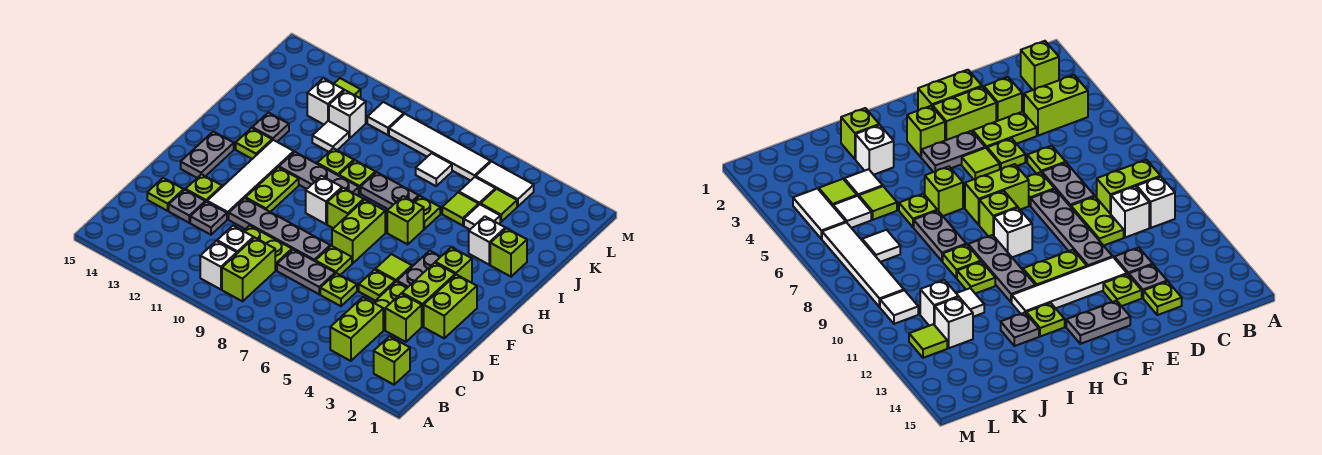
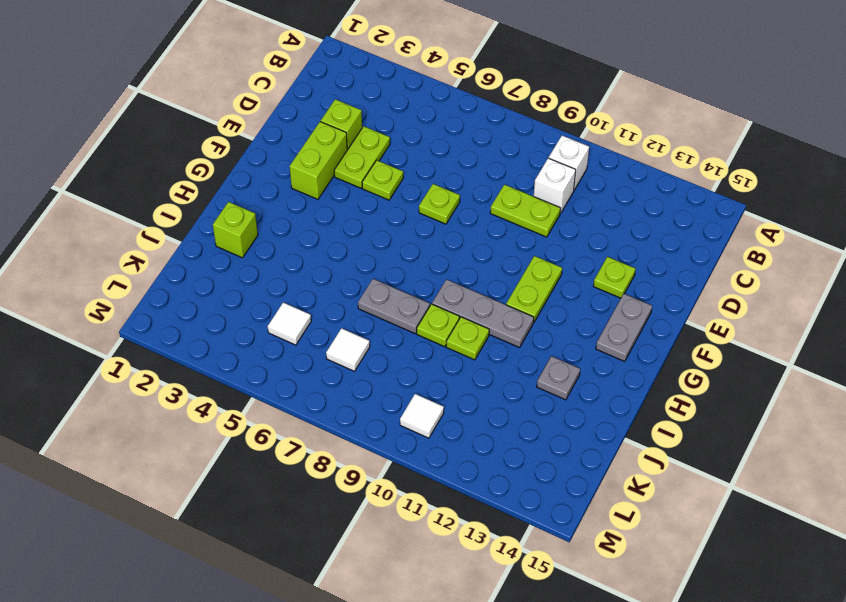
none -> lime 1x1 brick [374,336,410,385]
none -> lime 1x2 brick [330,297,383,361]
none -> lime 1x2 brick [222,237,275,301]
none -> lime 1x1 plate [320,273,357,306]

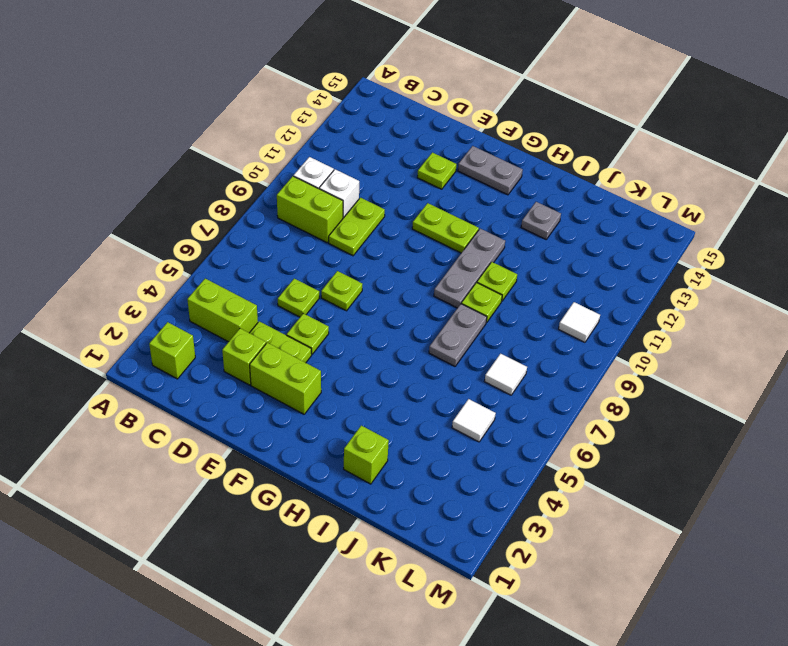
none -> grey 1x2 plate [277,249,335,294]
none -> grey 1x1 plate [190,202,227,235]
none -> grey 1x1 plate [169,190,205,223]
none -> lime 1x1 plate [147,178,184,211]

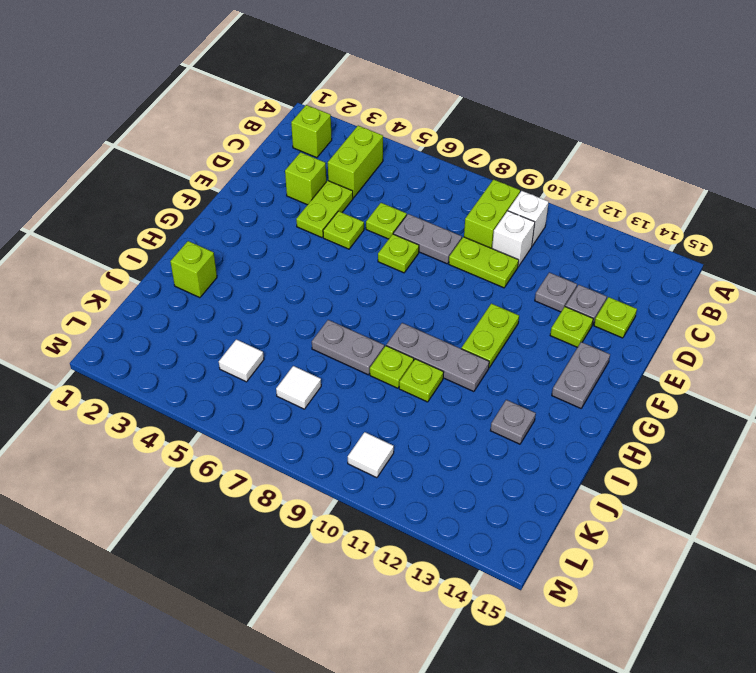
none -> lime 1x2 brick [424,275,477,338]
none -> lime 1x2 brick [402,263,455,327]
none -> grey 1x4 plate [229,198,330,261]
none -> white 1x4 tile [207,140,294,219]

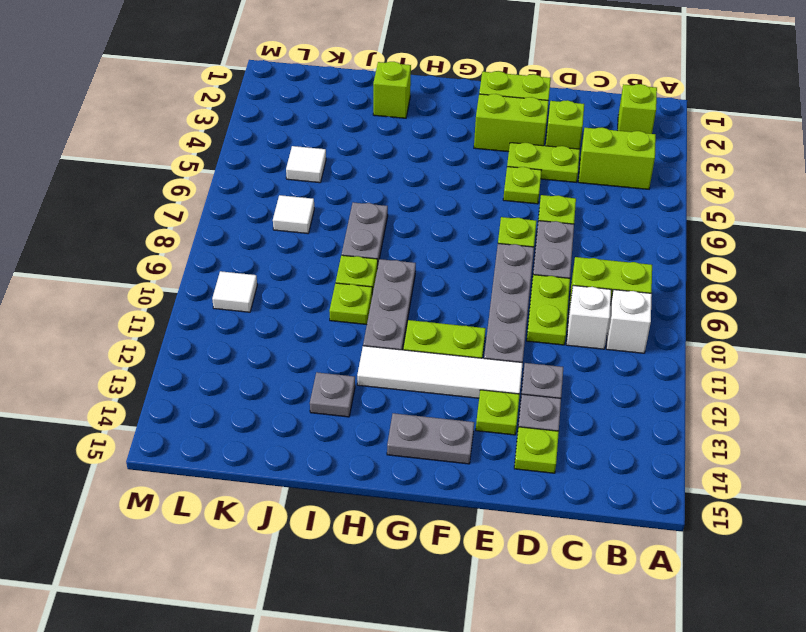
none -> grey 1x2 plate [397,251,441,288]
none -> lime 1x1 tile [375,254,412,282]
none -> lime 1x2 brick [332,200,385,263]
none -> lime 1x1 brick [435,247,472,282]

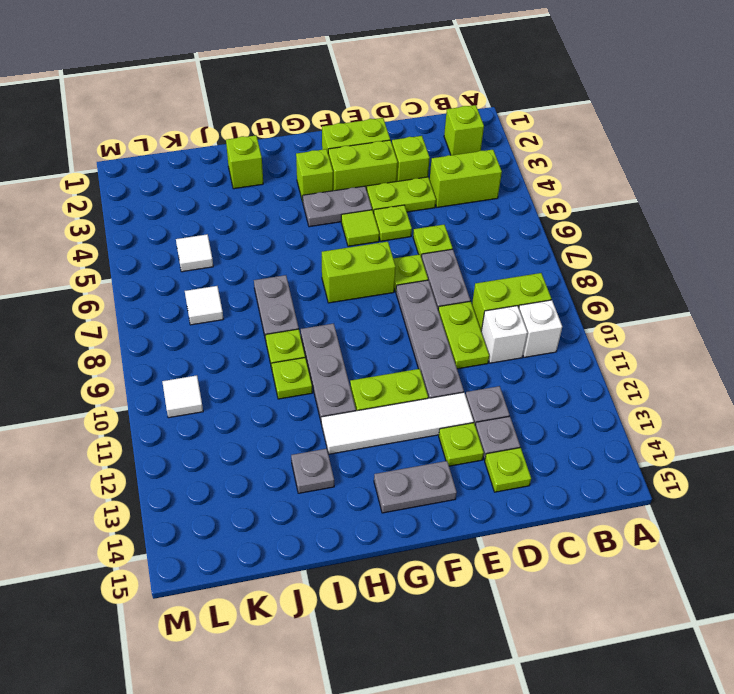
none -> lime 1x1 brick [327,188,364,228]
none -> white 1x1 brick [306,176,342,224]
none -> lime 1x1 brick [387,196,424,244]
none -> lime 1x1 plate [236,128,272,159]

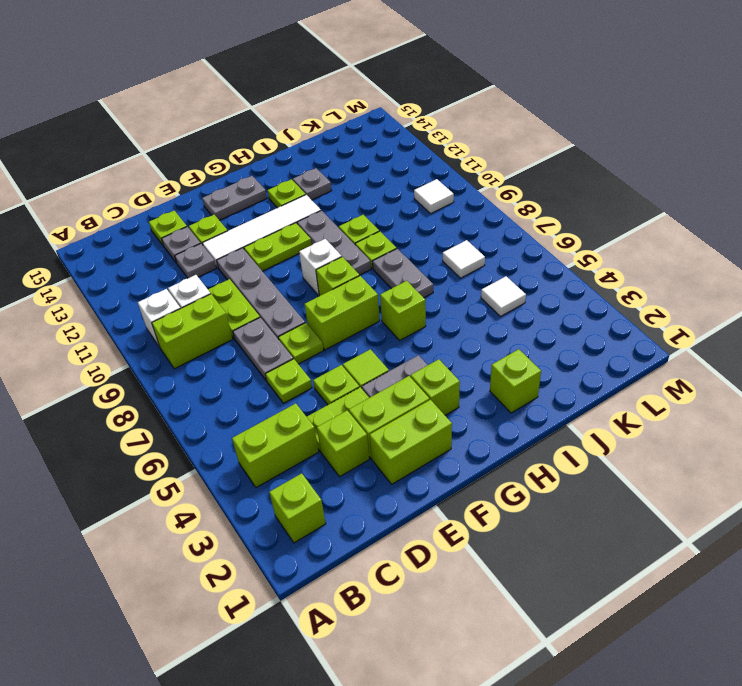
none -> white 1x1 brick [469,216,505,265]
none -> lime 1x1 plate [414,196,440,229]
none -> white 1x1 tile [464,204,500,229]
none -> lime 1x1 tile [442,192,479,226]

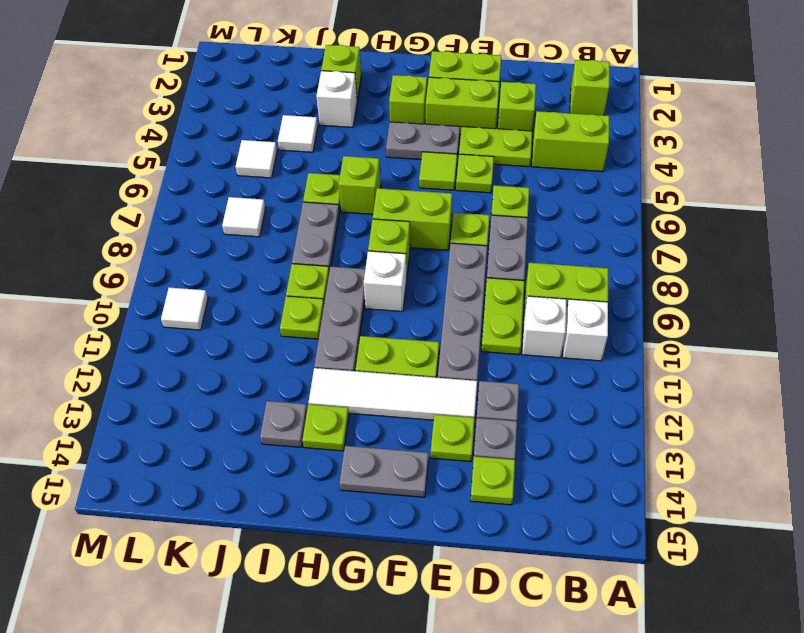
none -> lime 1x1 tile [442,192,479,226]
none -> white 1x1 tile [312,121,349,152]
none -> lime 1x1 tile [481,189,517,222]
none -> white 1x1 brick [329,90,366,139]

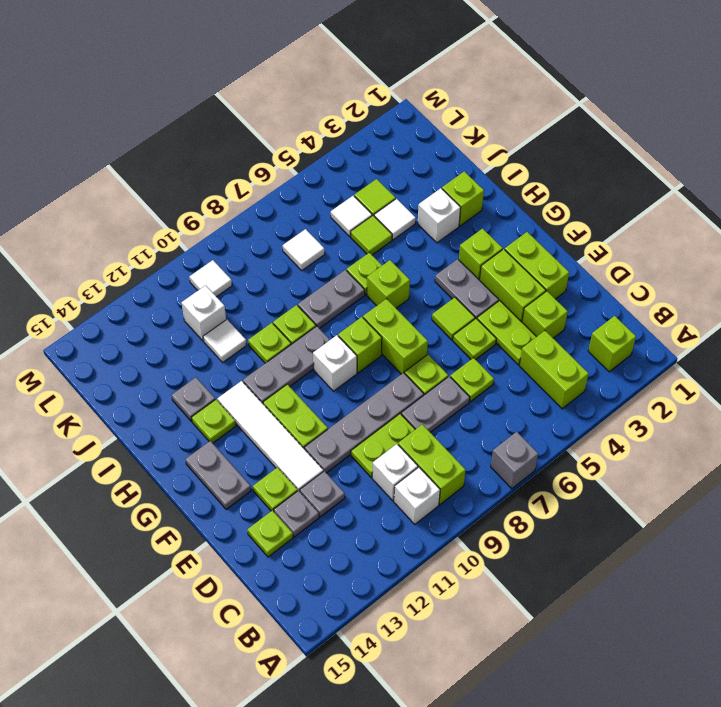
grey 1x1 brick [491,432,538,489] -> none
none -> white 1x1 brick [307,78,344,124]
none -> white 1x2 tile [476,162,534,207]
none -> white 1x4 tile [389,114,490,181]
none -> lime 1x1 tile [334,78,361,98]

